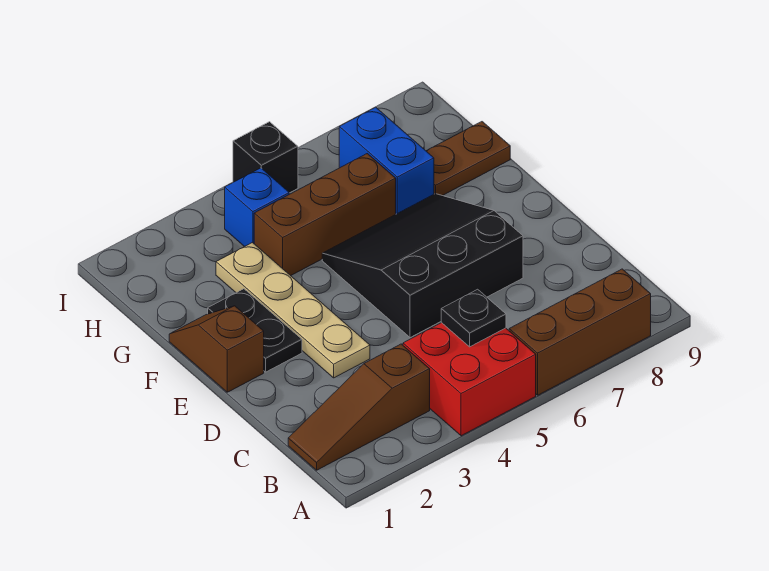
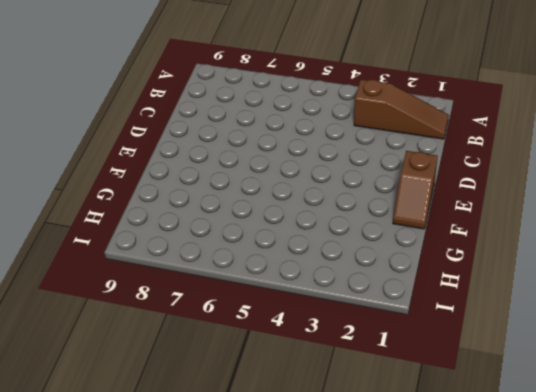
none -> red 2x2 brick [403,323,536,436]
none -> brown 1x3 brick [509,269,651,395]
none -> tan 1x4 plate [216,243,370,378]

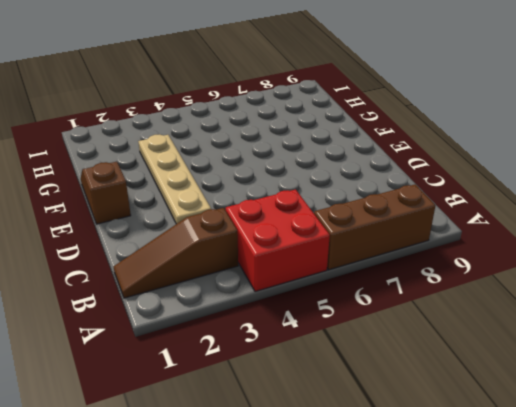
none -> black 3x3 slope [322,194,523,338]
none -> black 1x2 plate [208,289,302,372]
none -> brown 1x3 brick [254,154,396,276]

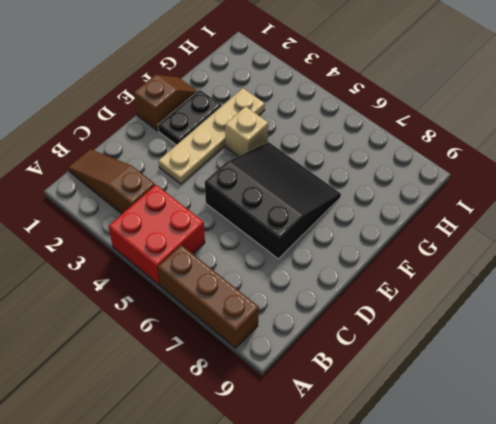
tan 1x1 brick [225,106,268,156] -> none
none -> brown 1x3 brick [254,154,396,276]
none -> blue 1x2 brick [339,107,434,214]
none -> brown 1x2 plate [427,122,510,196]

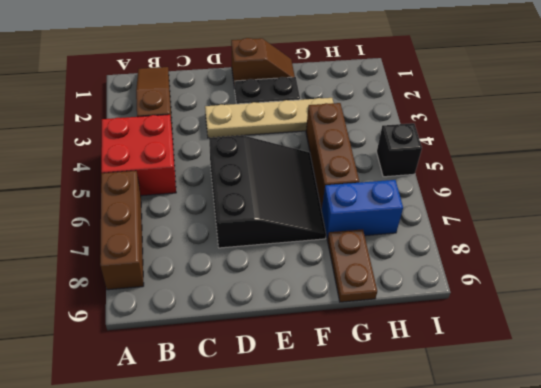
none -> blue 1x1 brick [225,168,289,247]
none -> black 1x1 plate [441,289,506,347]

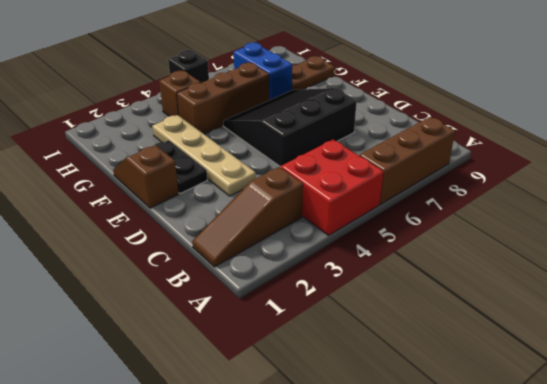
brown 1x1 brick [159,71,201,116] -> blue 1x1 brick [225,168,289,247]
none -> black 1x1 plate [441,289,506,347]

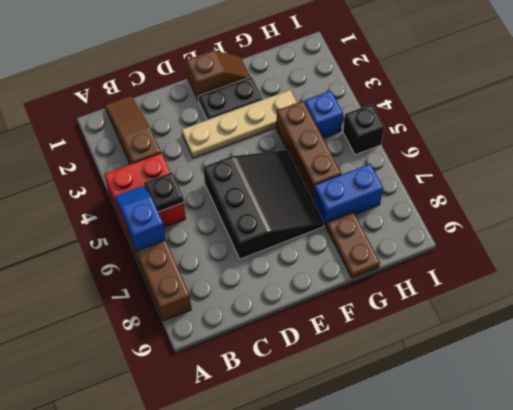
blue 1x2 slope [114,186,166,251] -> none

